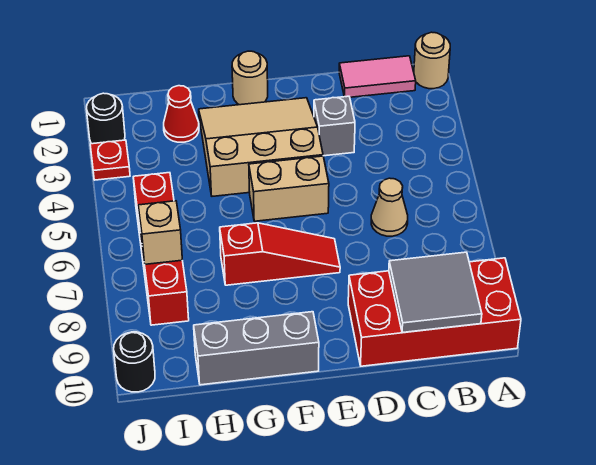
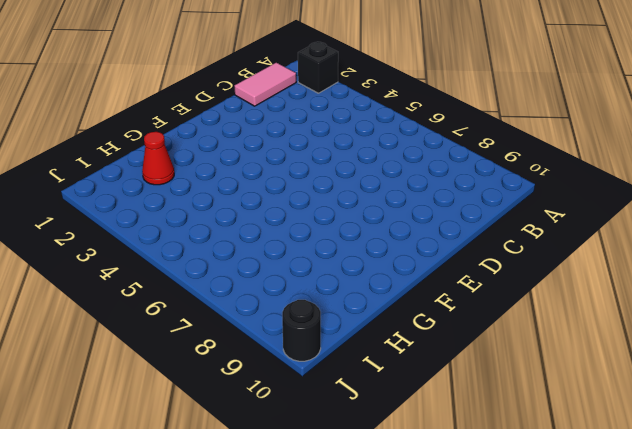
black 1x1 brick [298,42,338,93] -> none
none -> tan 1x1 round brick [414,32,450,89]
none -> red 2x4 brick [348,258,521,366]
none -> tan 1x1 cone [371,178,408,236]

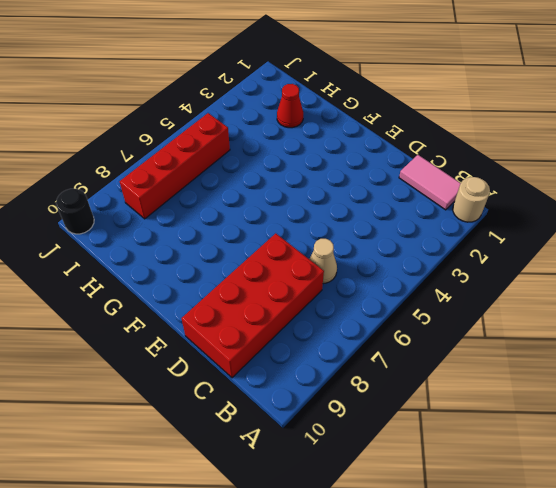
red 2x4 brick [182,233,324,378] -> red 2x4 brick turned to [348,258,521,366]
none -> grey 1x1 brick [314,96,355,156]
none -> tan 3x3 slope [199,98,323,196]
none -> tan 1x2 brick [249,156,329,221]

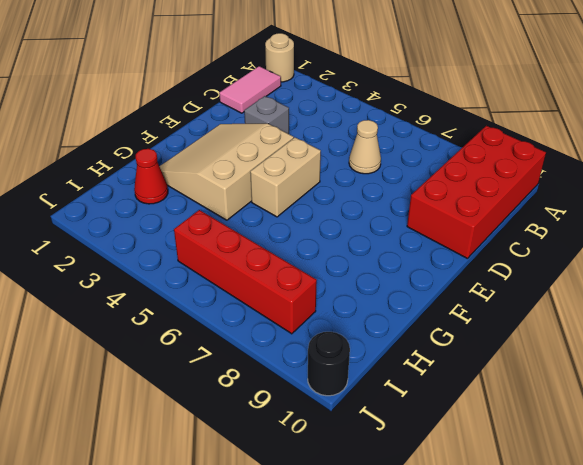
none -> red 1x3 slope [220,223,340,285]
none -> tan 1x1 round brick [232,51,268,105]
none -> grey 1x3 brick [194,312,319,385]

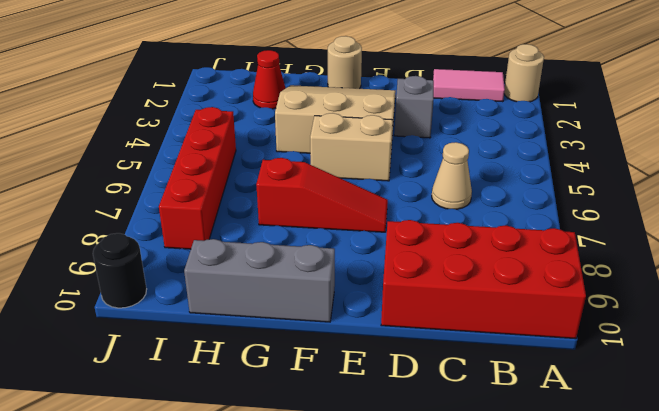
none -> black 1x1 round brick [87,93,125,144]
none -> red 1x1 plate [90,140,130,180]
none -> grey 2x2 tile [389,252,482,333]

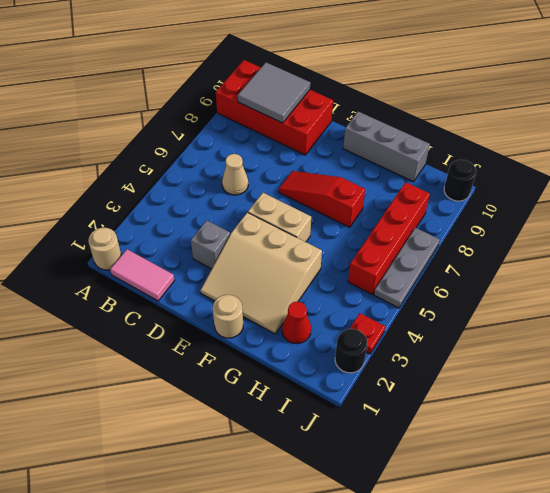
grey 1x3 plate [374,228,440,308] -> none
none -> tan 1x1 brick [138,201,182,264]

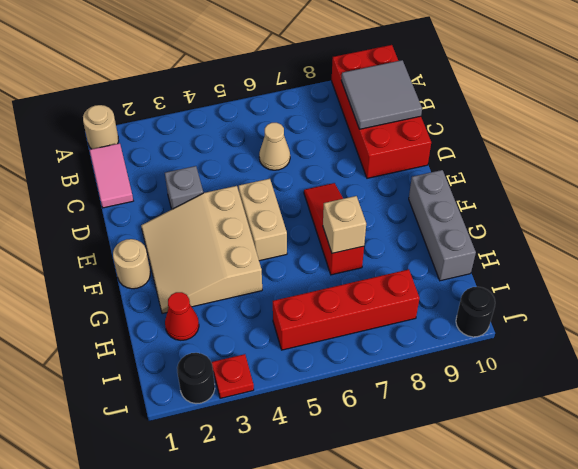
tan 1x1 brick [323,196,366,253] -> tan 1x1 brick moved to [138,201,182,264]

